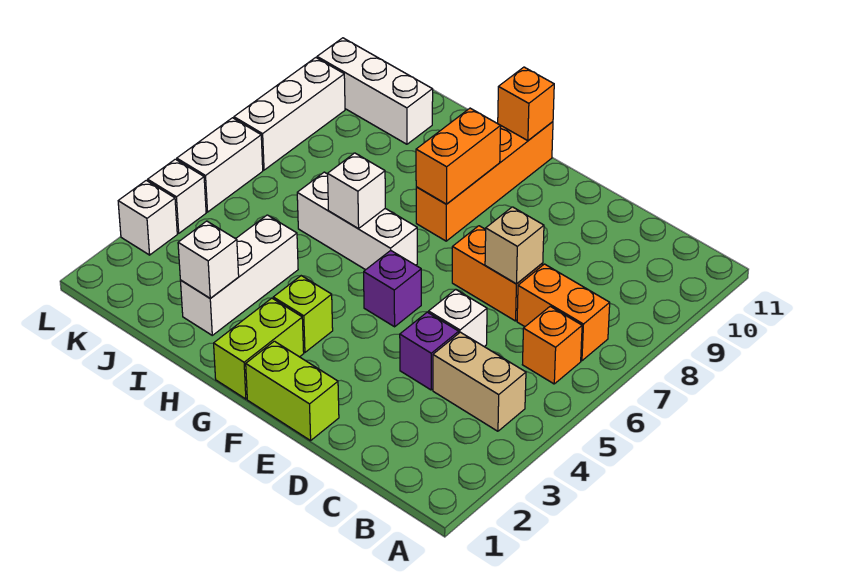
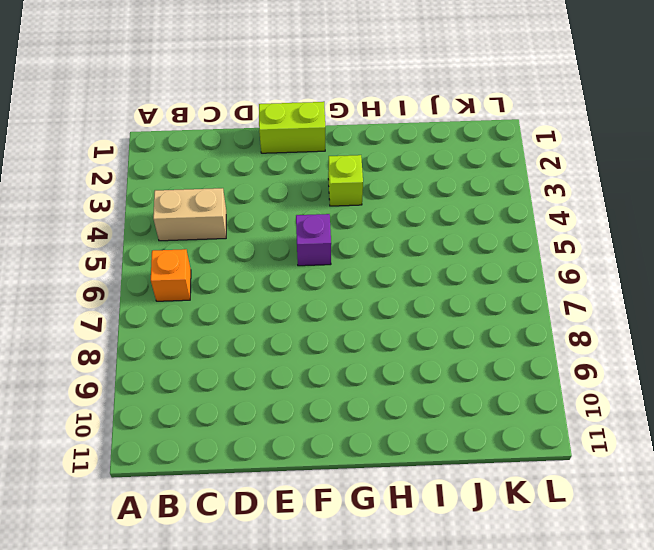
none -> orange 1x2 brick [517,264,610,361]
none -> purple 1x1 brick [400,312,459,390]
none -> white 1x1 brick [429,289,487,347]

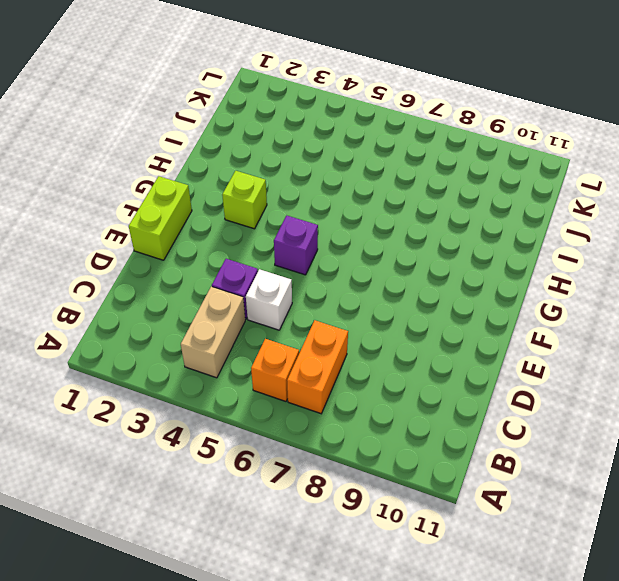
none -> orange 1x2 brick [452,226,543,321]
none -> lime 1x2 brick [214,298,304,399]
none -> white 1x3 brick [297,172,417,270]

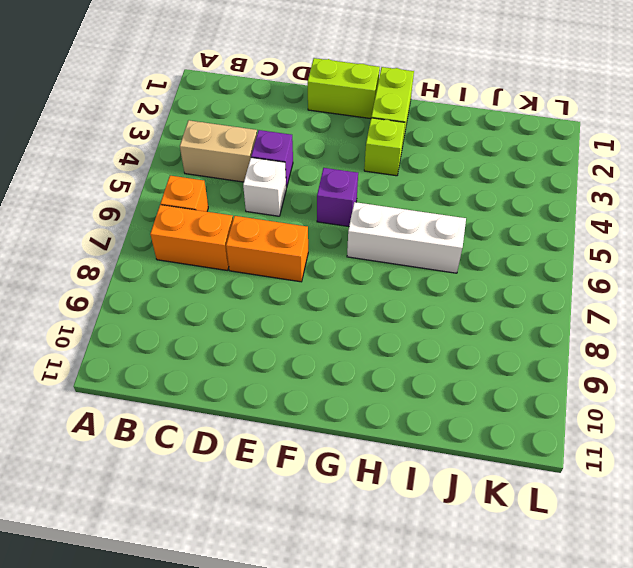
none -> orange 1x4 brick [416,122,553,241]
none -> white 1x3 brick [180,215,298,335]
none -> white 1x3 brick [317,38,433,144]

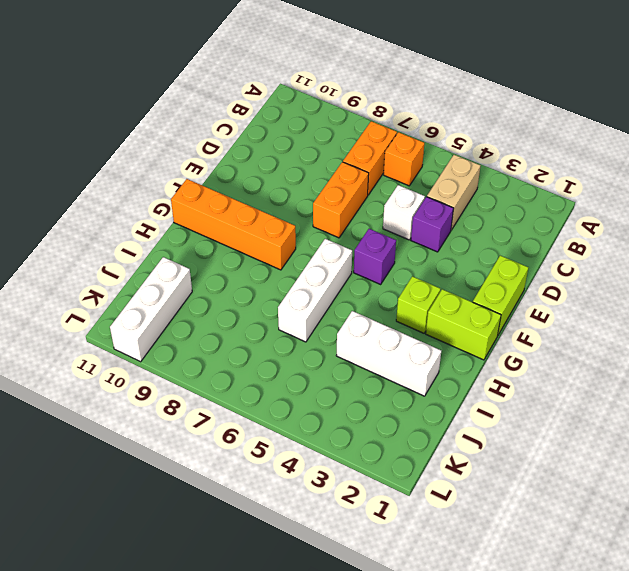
none -> white 1x1 brick [118,180,177,255]
none -> white 1x1 brick [148,159,206,233]
none -> white 1x2 brick [177,118,263,212]

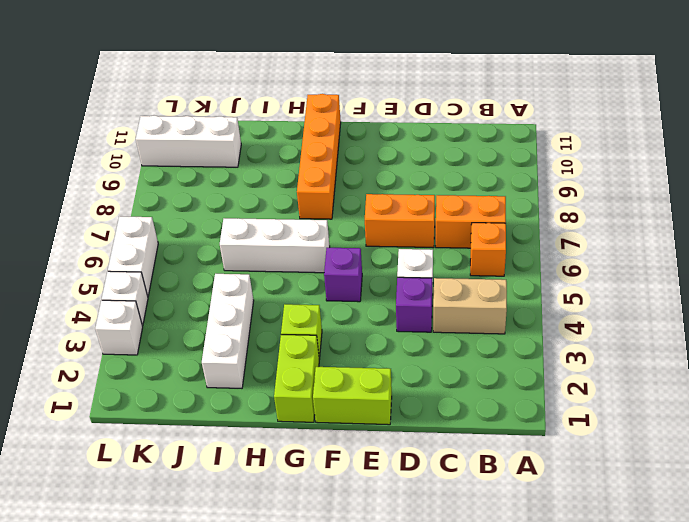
none -> white 1x3 brick [234,58,345,170]
none -> tan 1x1 brick [485,207,544,284]
none -> orange 1x2 brick [416,108,501,204]

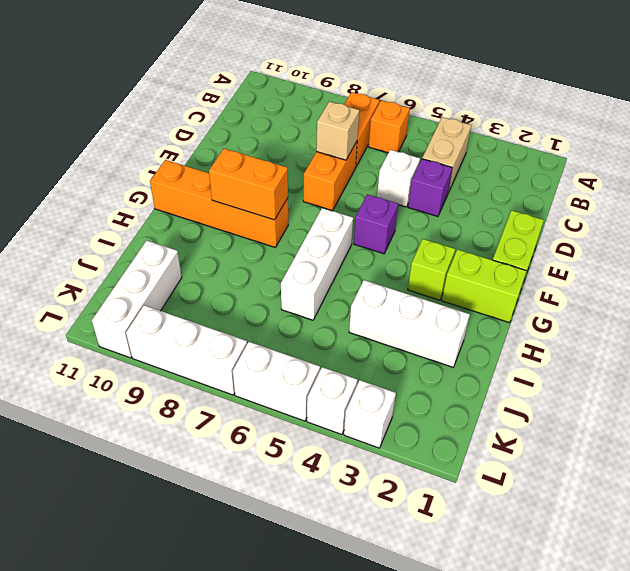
none -> orange 1x1 brick [498,67,554,141]
none -> white 1x1 brick [328,153,385,229]
none -> white 1x1 brick [178,221,239,298]

